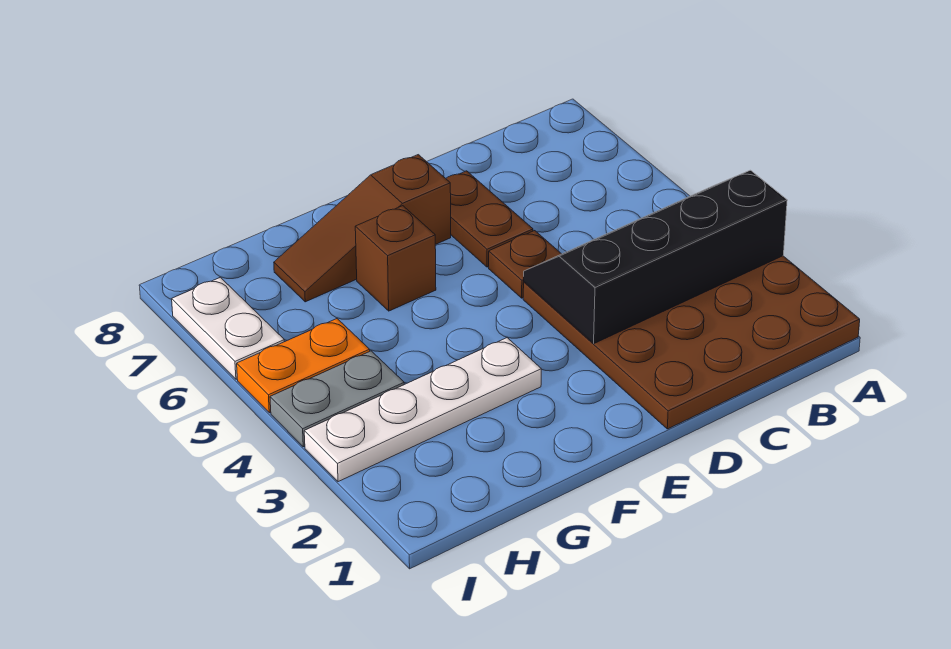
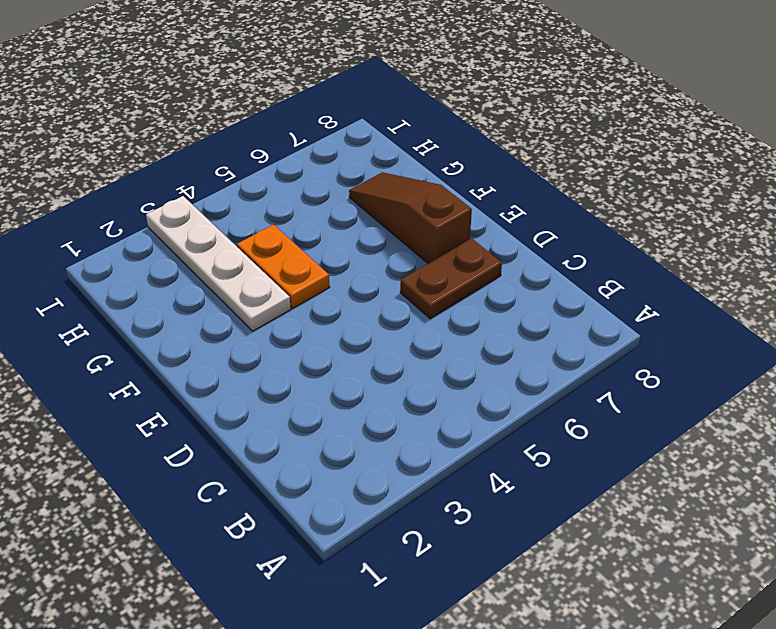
orange 1x2 plate [237,225,330,308] -> orange 1x2 plate moved to [237,319,370,413]
none -> brown 4x4 plate [523,256,860,429]
none -> brown 1x1 plate [489,231,561,298]

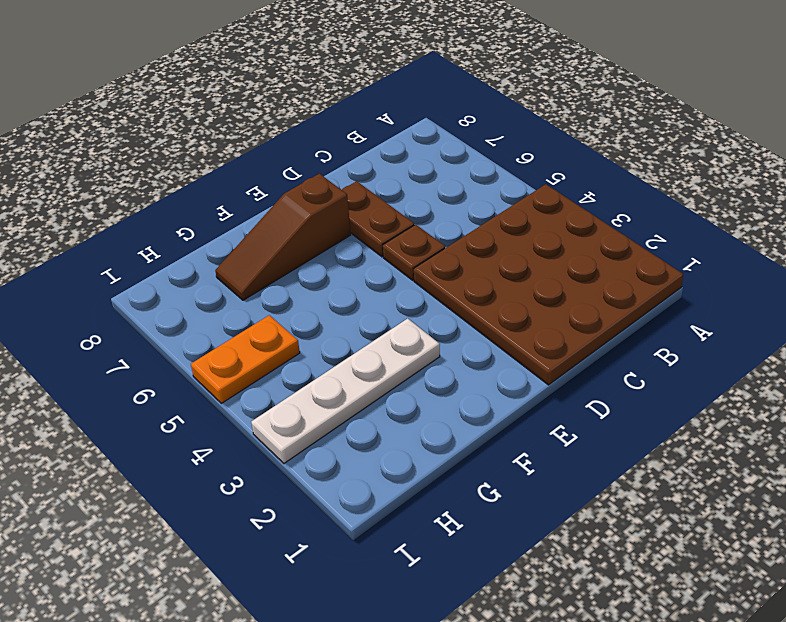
none -> brown 1x1 brick [355,206,436,311]
none -> grey 1x2 plate [270,351,404,447]

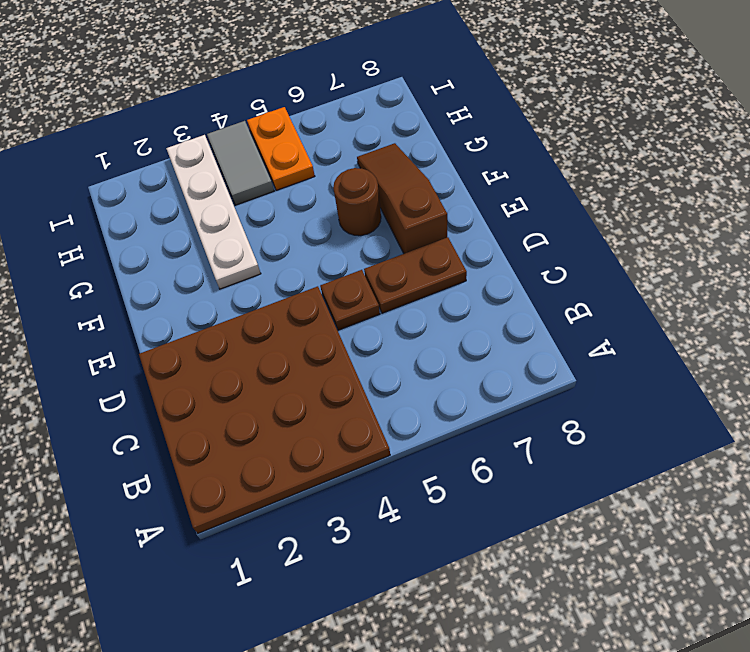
brown 1x1 round brick [333,168,381,236] -> brown 1x1 brick [355,206,436,311]
grey 1x2 tile [207,121,274,205] -> grey 1x2 plate [270,351,404,447]
none -> white 1x2 plate [172,277,284,379]
none -> black 2x4 slope [524,170,787,344]

